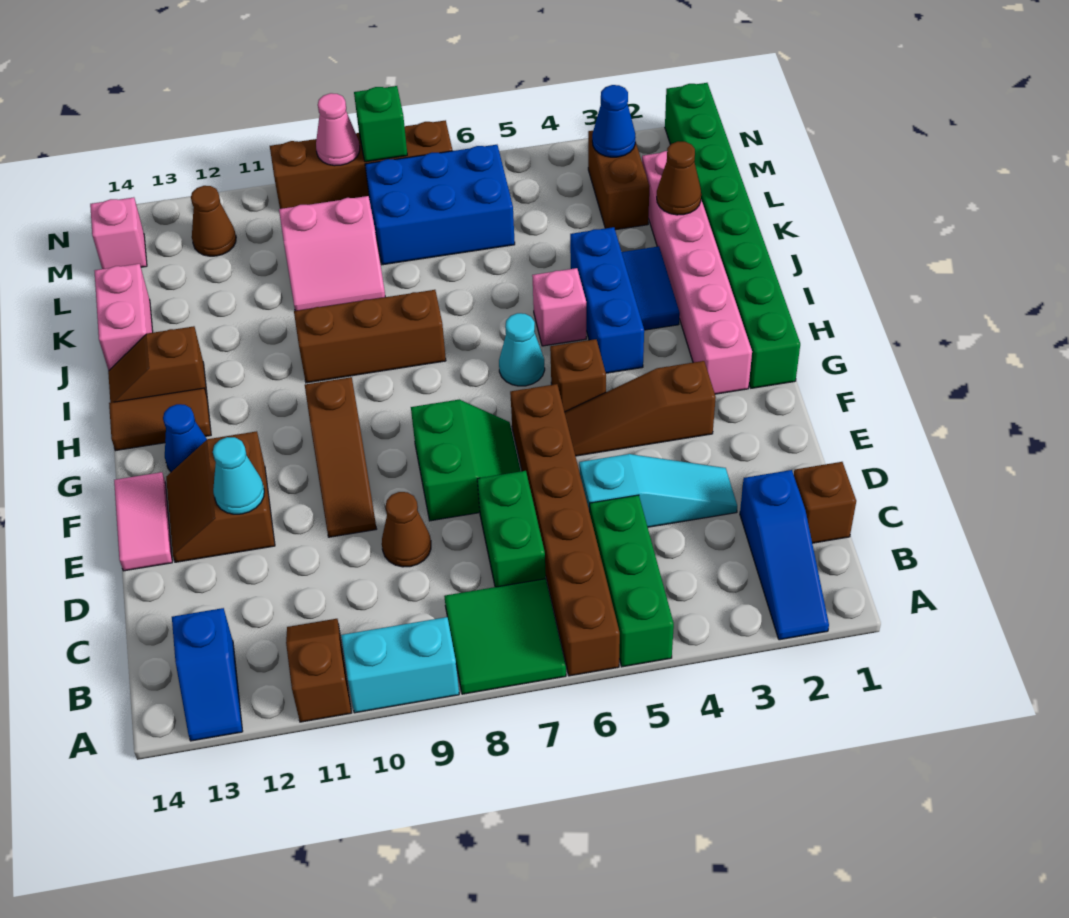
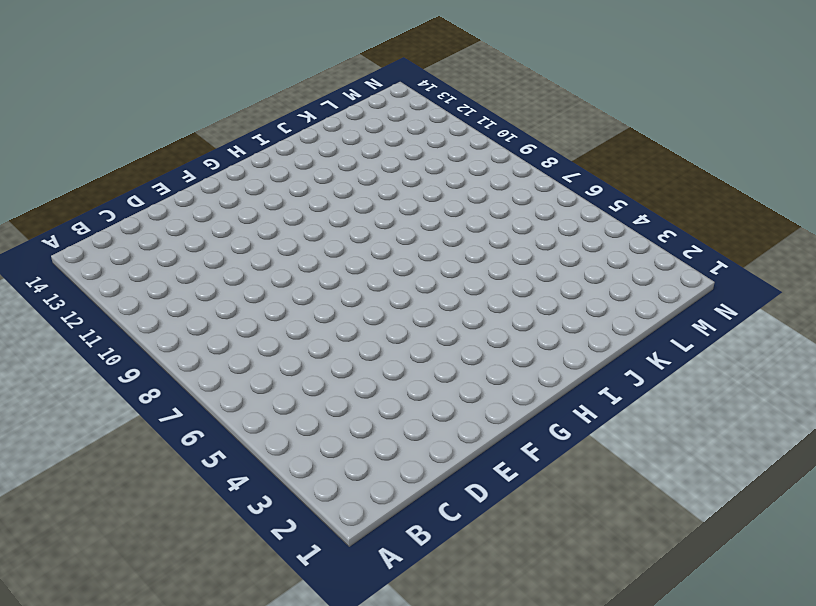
none -> blue 1x3 slope [740,470,829,640]
none -> green 1x3 brick [590,495,674,667]
none -> brown 1x6 brick [510,384,620,676]
none -> green 2x2 tile [444,579,566,694]

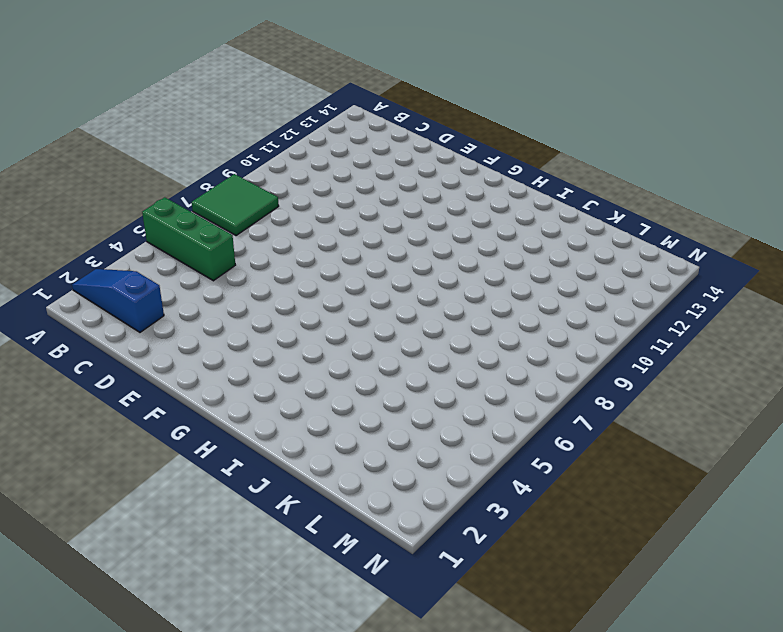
none -> brown 1x6 brick [510,384,620,676]
none -> cyan 1x2 brick [341,617,459,713]
none -> brown 1x2 slope [286,619,351,722]
none -> blue 1x2 slope [172,608,243,741]

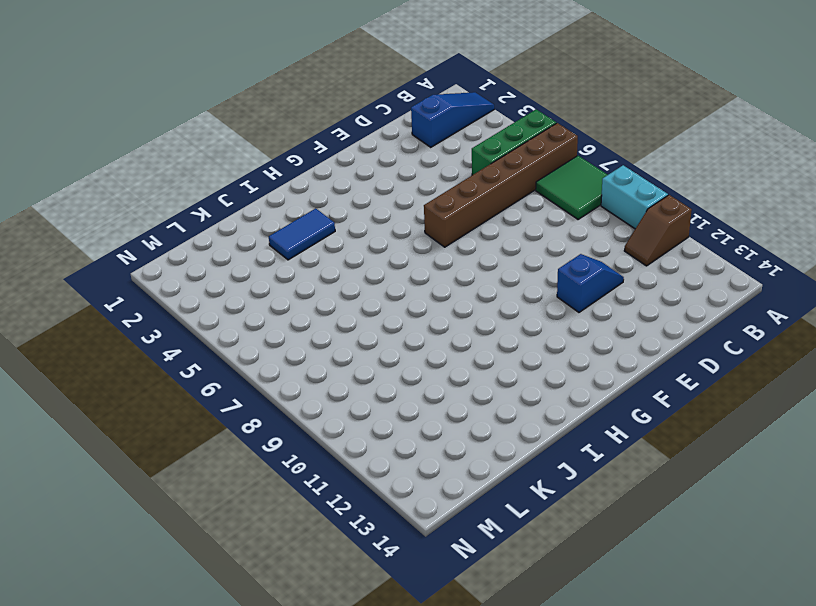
blue 1x2 slope [557,254,624,312] -> blue 1x2 slope moved to [172,608,243,741]
none -> brown 1x1 brick [794,462,856,543]
none -> green 1x2 brick [477,471,546,587]
none -> cyan 1x3 slope [579,454,737,527]
none -> brown 1x1 cone [382,492,431,567]

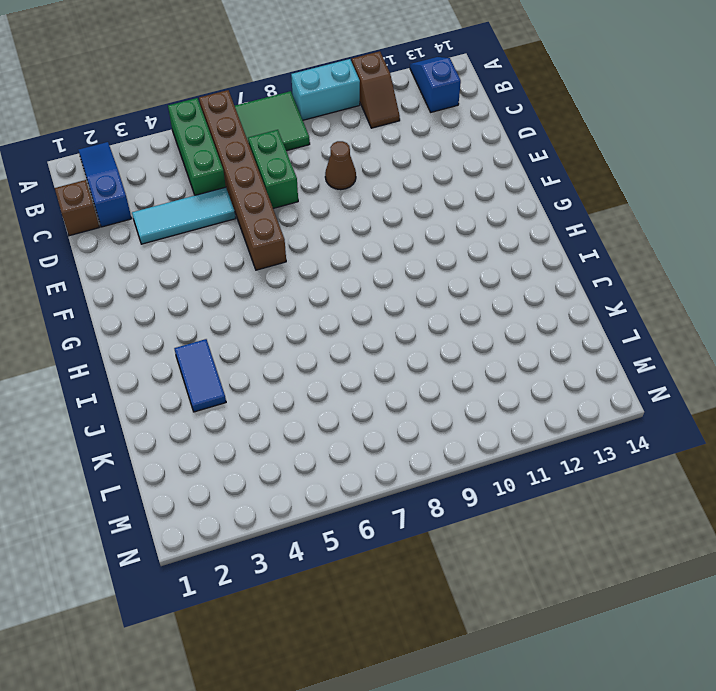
cyan 1x3 tile [132,187,236,244] -> cyan 1x3 slope [579,454,737,527]
none -> green 2x2 slope [411,400,521,521]
none -> brown 1x3 slope [305,377,376,537]
none -> brown 2x2 slope [166,431,275,562]
none -> pink 1x2 tile [114,472,172,571]

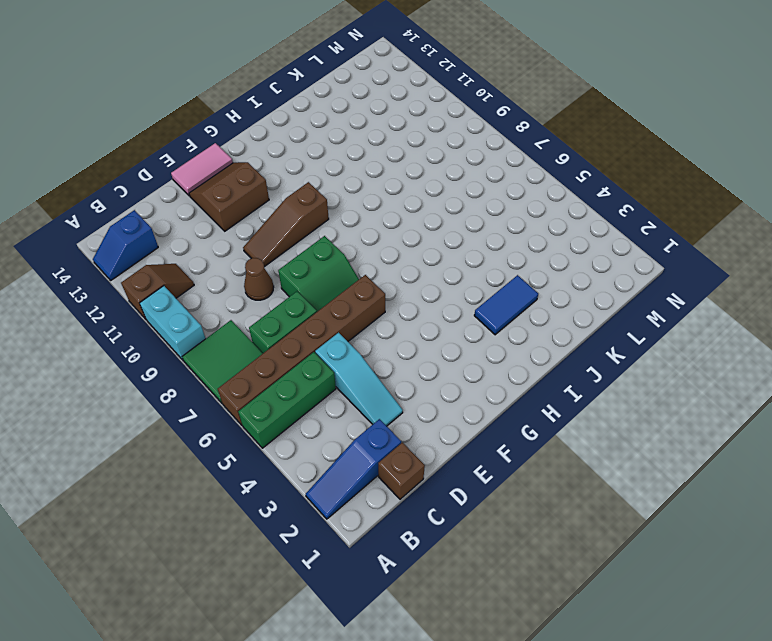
none -> brown 1x3 slope [565,361,716,456]
none -> green 1x8 brick [665,83,800,388]
none -> pink 1x6 brick [642,151,752,394]
none -> brown 1x1 brick [550,339,606,412]

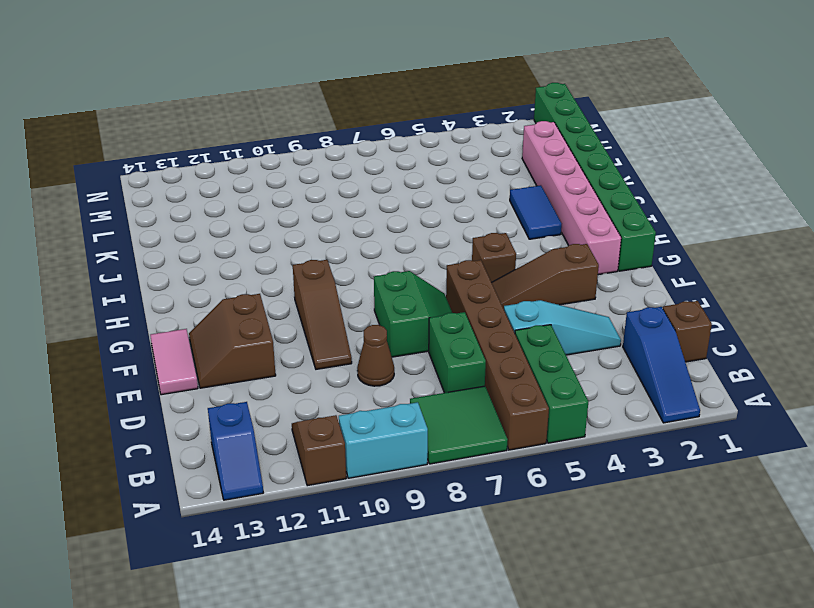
none -> blue 1x1 cone [163,404,207,472]
none -> blue 1x3 brick [570,227,644,373]
none -> cyan 1x1 cone [499,313,545,386]
none -> brown 1x2 tile [109,388,211,451]

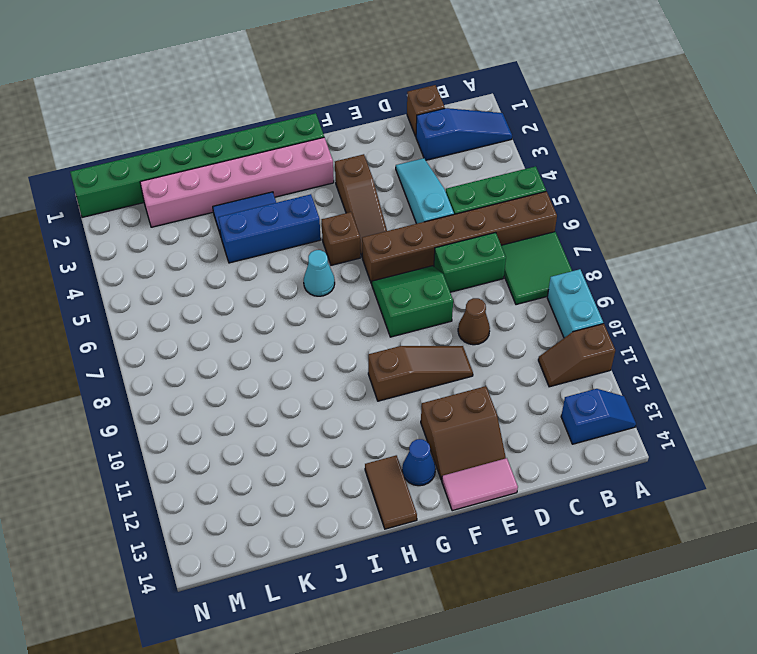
none -> pink 1x1 brick [532,268,586,346]
none -> brown 1x3 brick [294,290,446,383]
none -> brown 1x2 slope [108,326,207,403]
none -> pink 1x2 brick [95,264,153,371]

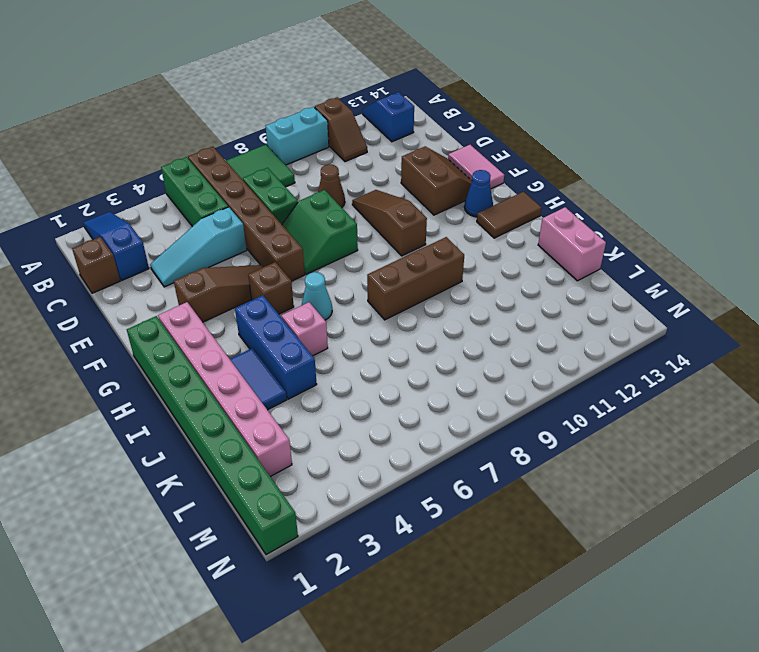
none -> brown 1x2 slope [108,326,207,403]
none -> pink 2x2 slope [279,196,385,311]
none -> brown 1x2 brick [588,131,649,230]
none -> blue 2x3 brick [365,145,515,265]

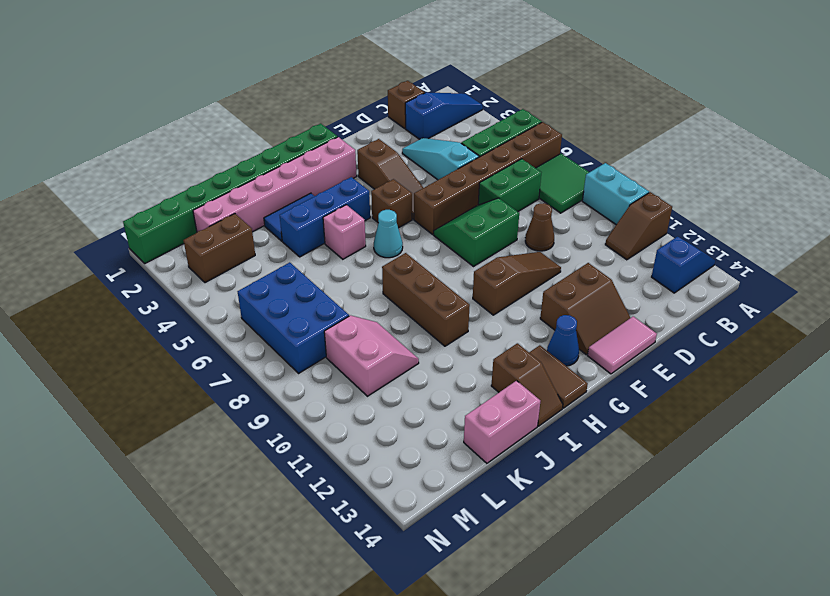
none -> brown 1x1 cone [191,186,236,256]
none -> pink 1x1 brick [90,197,147,269]
none -> brown 1x4 brick [270,120,452,209]
none -> cyan 1x1 cone [213,437,264,514]

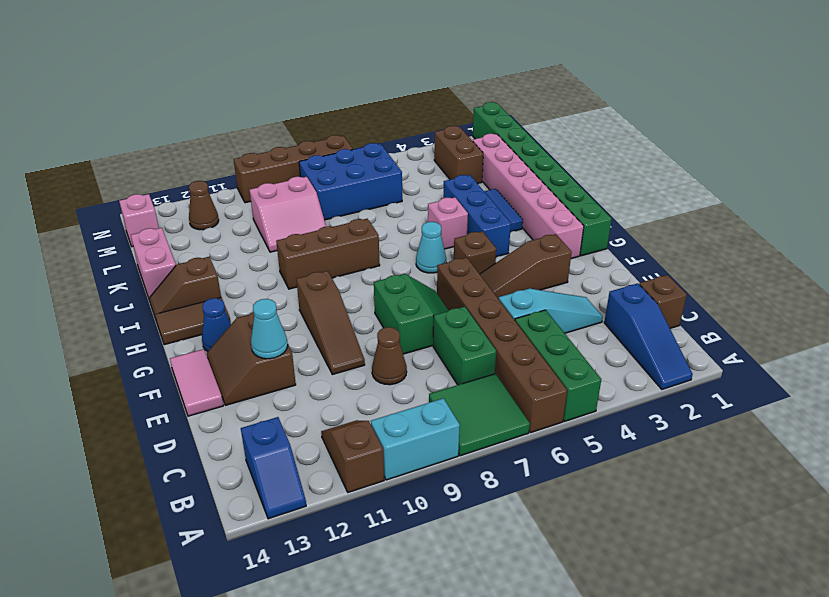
none -> brown 1x1 cone [657,141,701,215]
none -> blue 1x1 cone [592,85,636,157]
none -> green 1x1 brick [354,86,407,162]
none -> pink 1x1 cone [316,93,360,166]

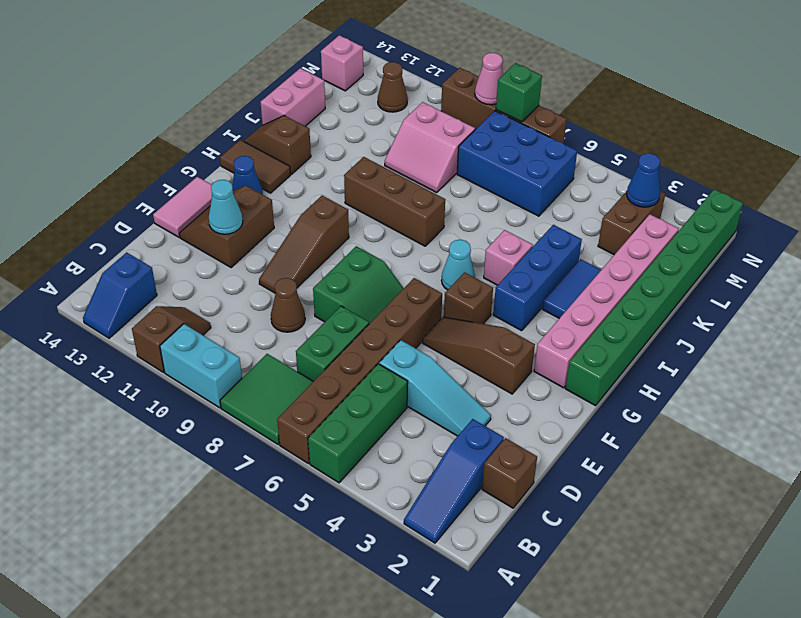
none -> brown 1x1 cone [657,141,701,215]

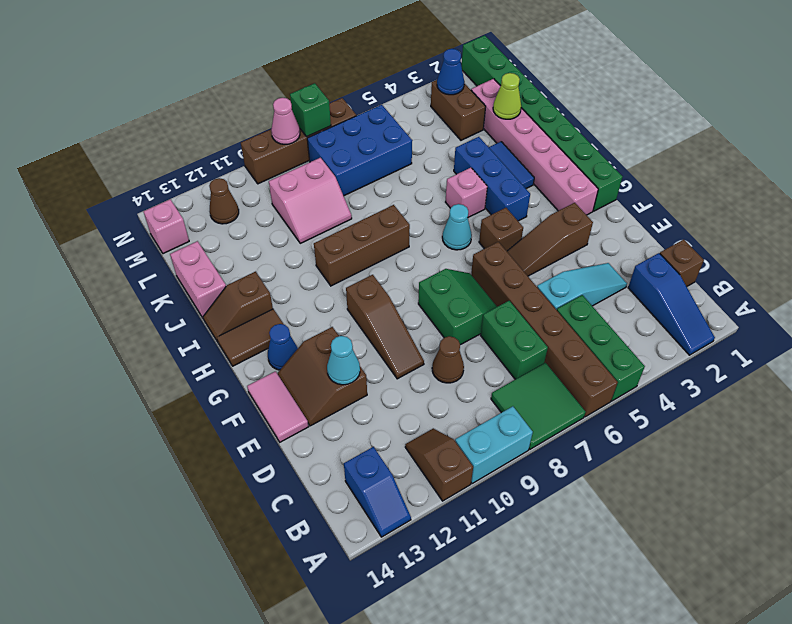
lime 1x1 cone [493,73,521,119] -> brown 1x1 cone [657,141,701,215]

